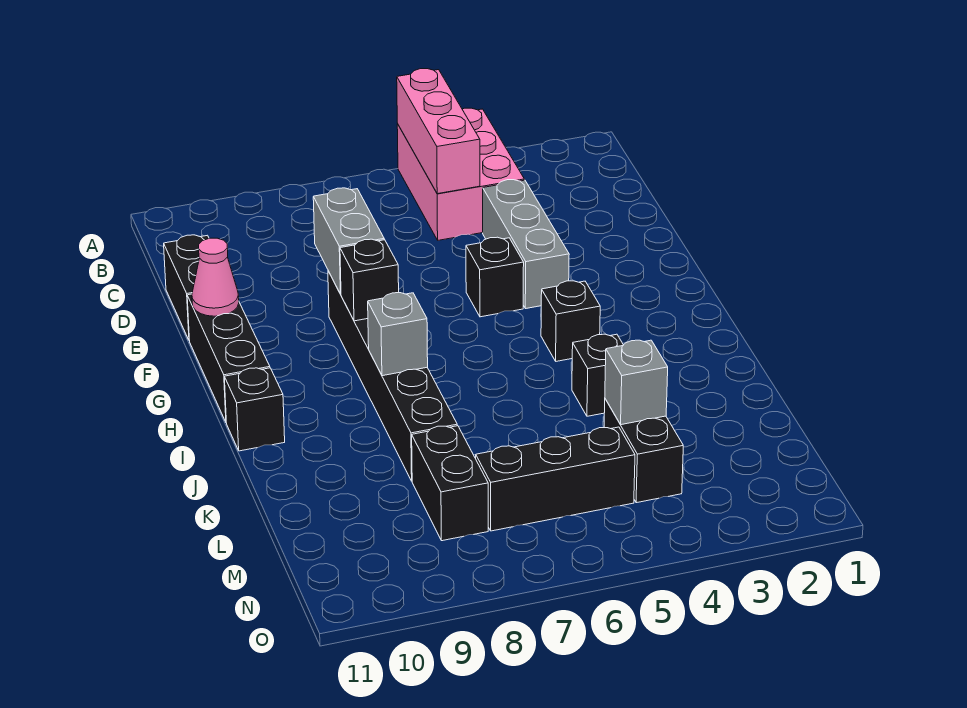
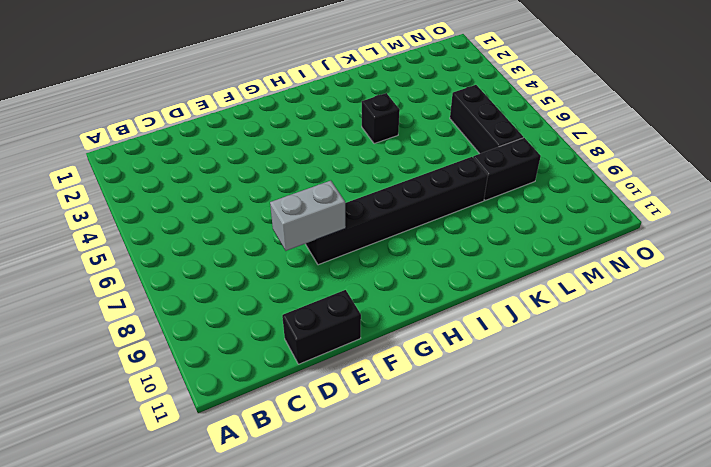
none -> pink 2x3 brick [397,108,524,240]
none -> grey 1x3 brick [483,180,569,309]
none -> black 1x1 brick [466,237,524,317]

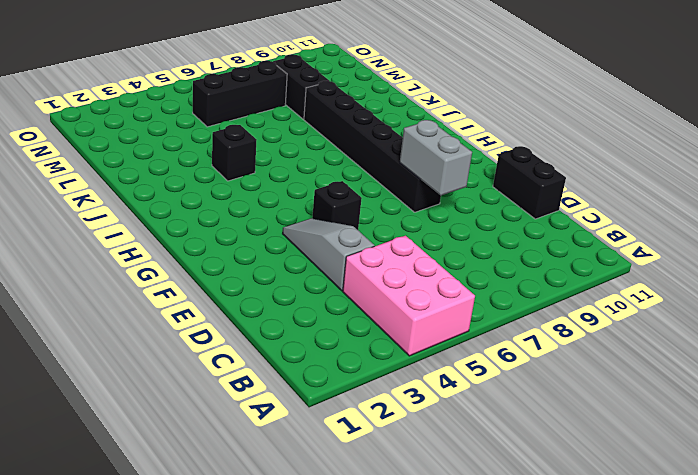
grey 1x3 slope [283,218,375,291] -> grey 1x3 brick [483,180,569,309]
none -> black 1x3 brick [187,294,270,422]
none -> black 1x1 brick [541,281,600,361]
none -> black 1x1 brick [224,368,285,451]

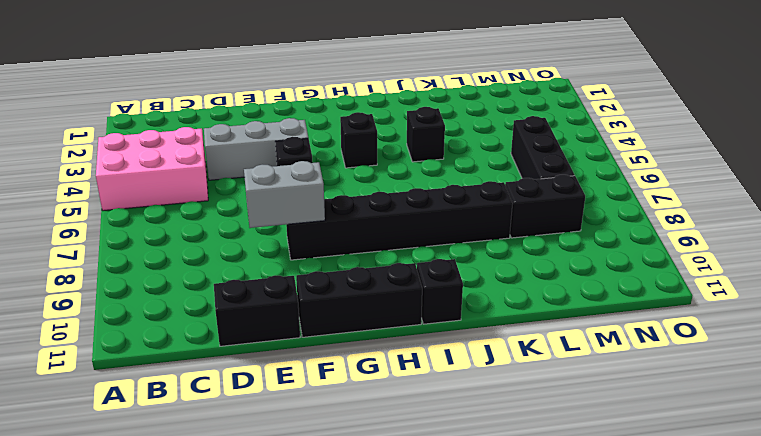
none -> black 1x2 brick [604,399,683,503]
none -> pink 1x3 brick [397,69,480,194]
none -> pink 1x1 cone [192,238,239,316]

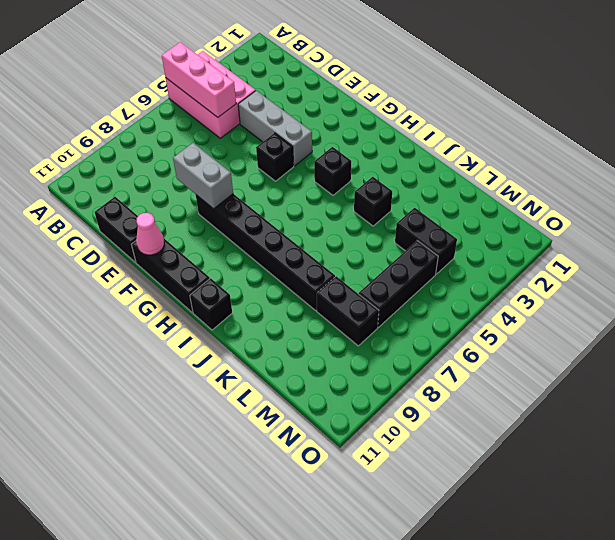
none -> black 1x1 brick [340,239,399,321]
none -> grey 1x1 brick [368,293,428,376]
none -> grey 1x1 brick [605,340,668,425]

